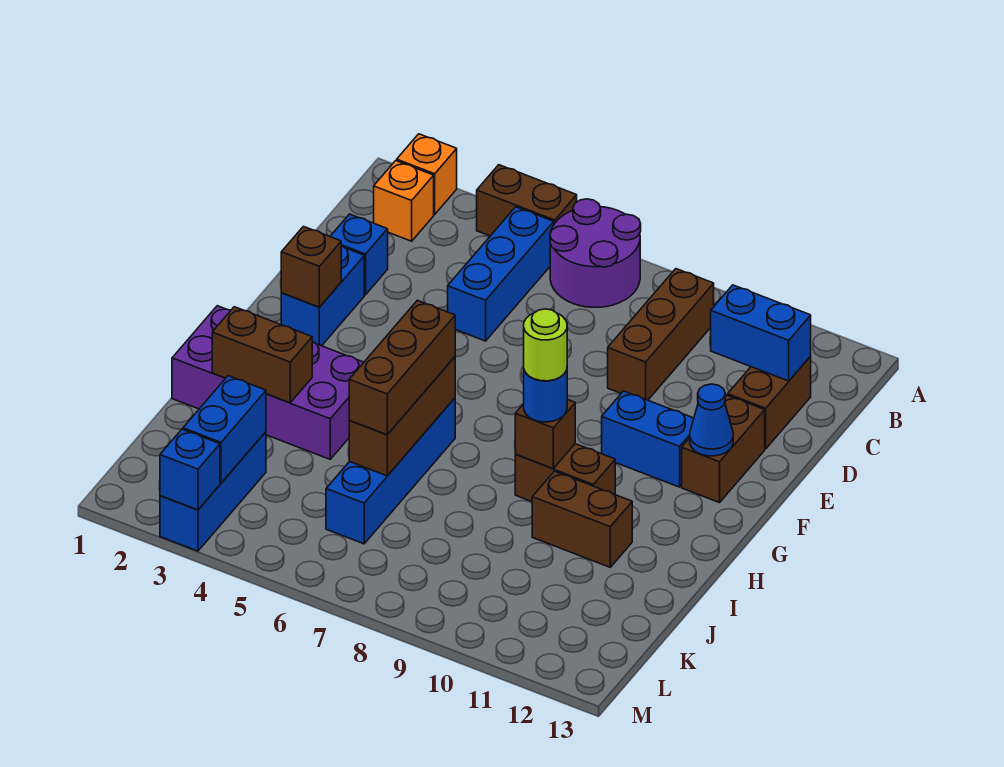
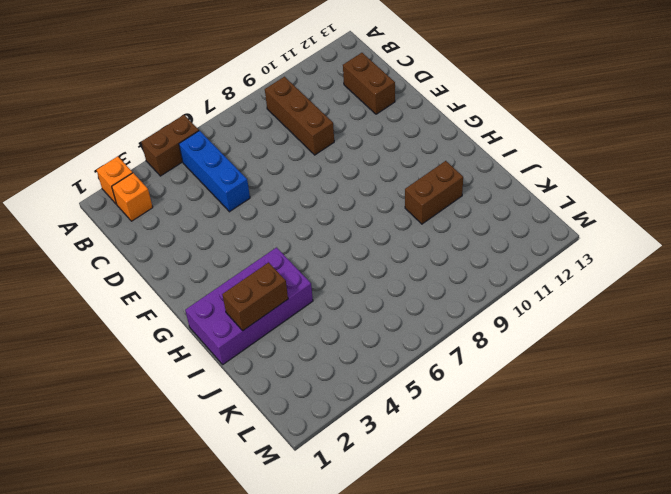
none -> purple 2x2 round brick [550,199,641,307]
none -> blue 1x1 brick [330,214,388,295]
none -> blue 1x2 brick [281,246,364,346]

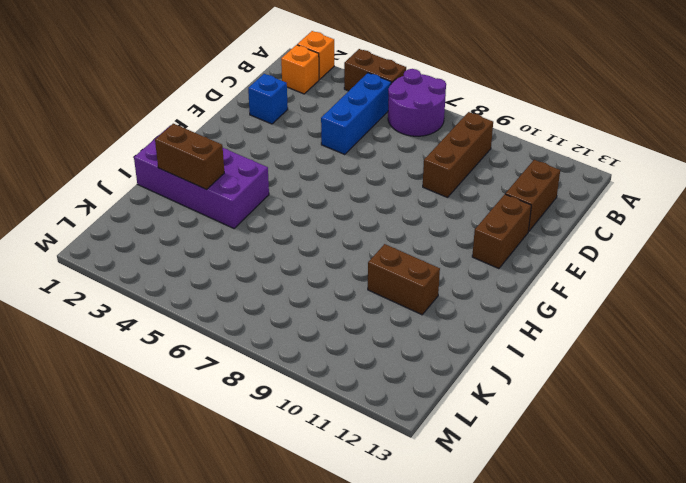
none -> blue 1x2 brick [281,246,364,346]
none -> blue 1x2 brick [602,391,694,487]
none -> blue 1x4 brick [326,398,455,544]

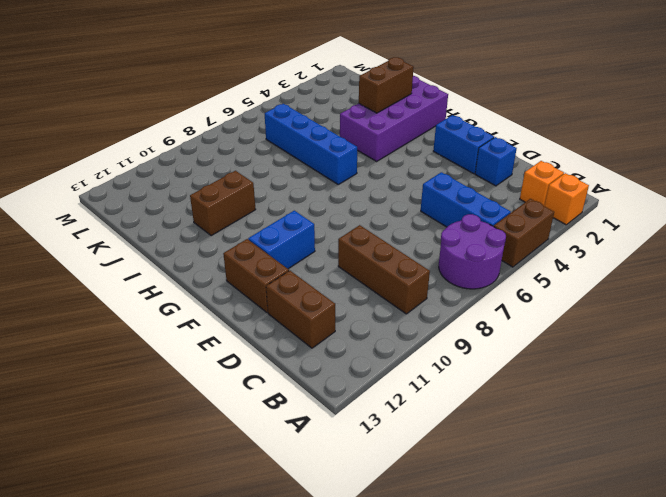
none -> brown 1x2 brick [515,444,615,502]
none -> blue 1x3 brick [160,432,266,551]
none -> blue 1x2 brick [711,285,811,381]

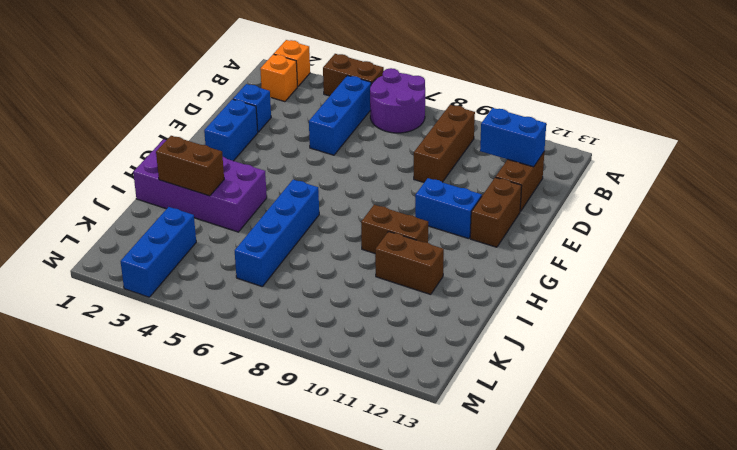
none -> brown 1x1 brick [281,227,341,307]
none -> blue 1x1 cone [690,384,733,456]
none -> brown 1x3 brick [349,357,455,476]

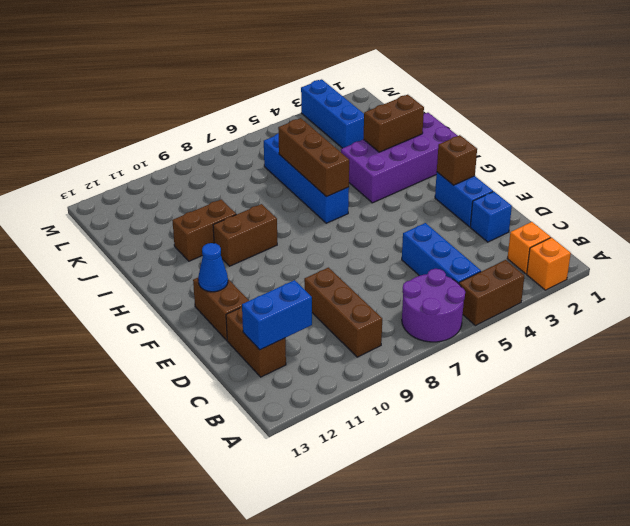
none -> blue 1x2 brick [602,391,694,487]
none -> brown 1x1 brick [515,399,575,469]
none -> blue 1x2 brick [183,376,266,483]

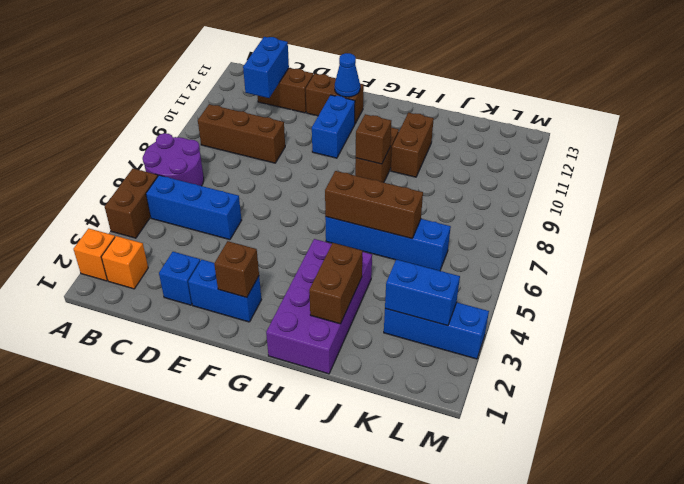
none -> blue 1x1 brick [160,429,220,510]
none -> brown 1x3 brick [349,300,455,435]
none -> blue 1x1 round brick [524,370,567,422]

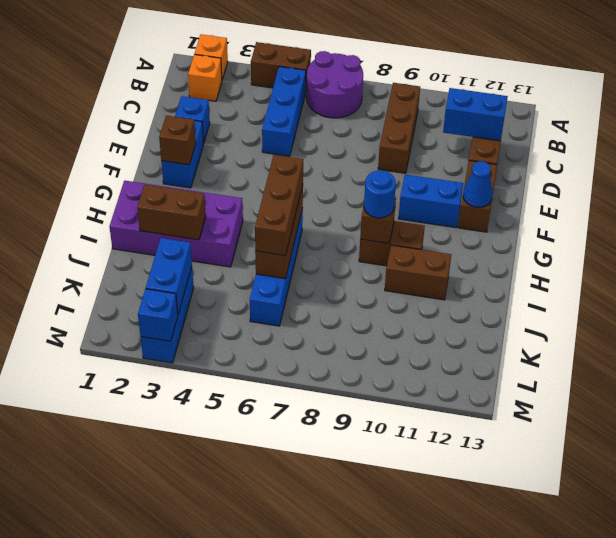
none -> lime 1x1 round brick [524,309,567,381]

